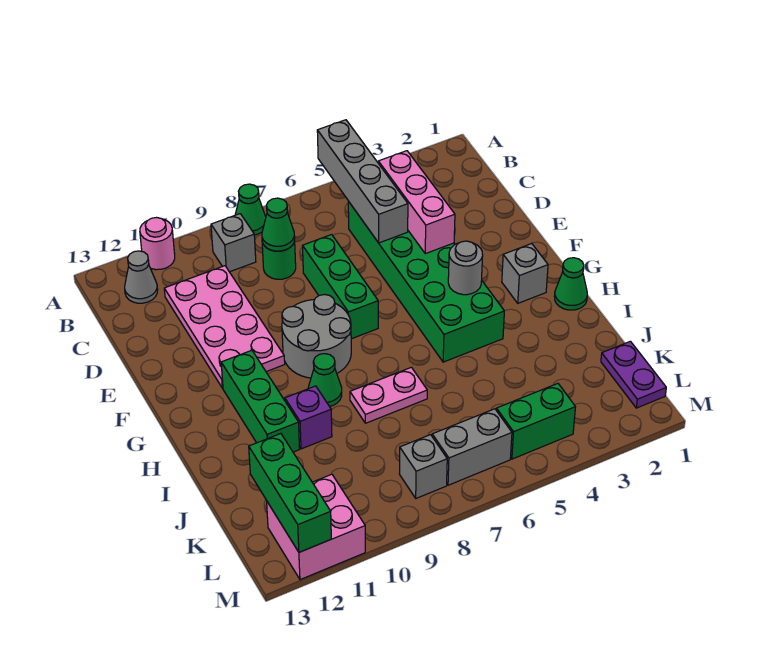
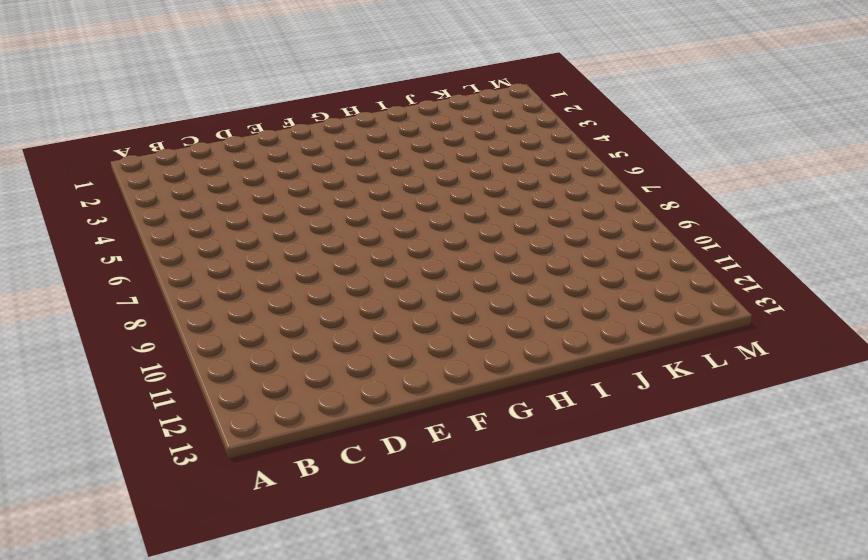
none -> green 1x1 cone [235,184,266,235]
none -> pink 1x1 round brick [140,218,175,270]
none -> grey 1x1 brick [211,214,256,272]

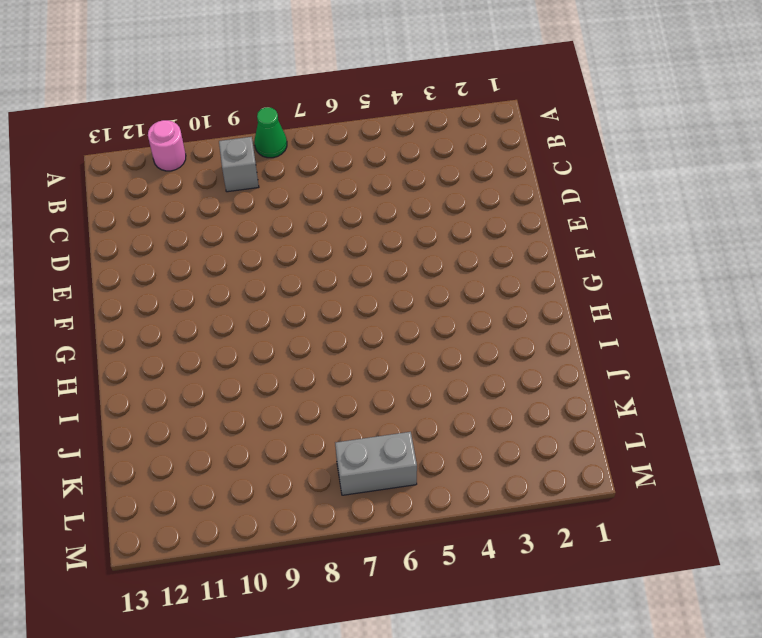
none -> grey 1x1 cone [125,251,158,303]
none -> green 2x6 brick [348,201,504,362]
none -> green 1x1 round brick [262,240,296,279]

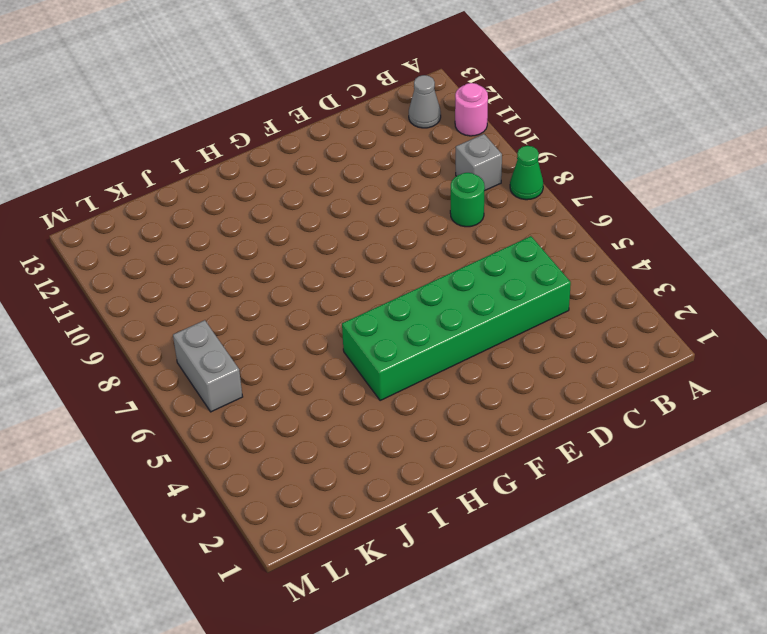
none -> pink 2x4 plate [164,266,285,388]
none -> green 1x3 brick [303,235,378,339]
none -> grey 2x2 round brick [282,295,351,378]

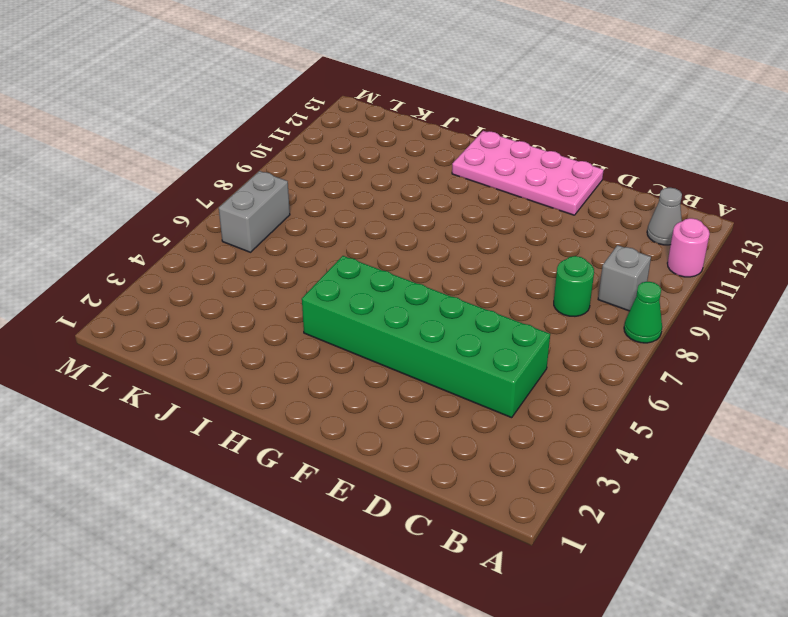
pink 2x4 plate [452,131,604,215] -> pink 2x4 plate moved to [164,266,285,388]
none -> green 1x3 brick [303,235,378,339]
none -> grey 2x2 round brick [282,295,351,378]
none -> grey 1x1 brick [502,243,548,303]

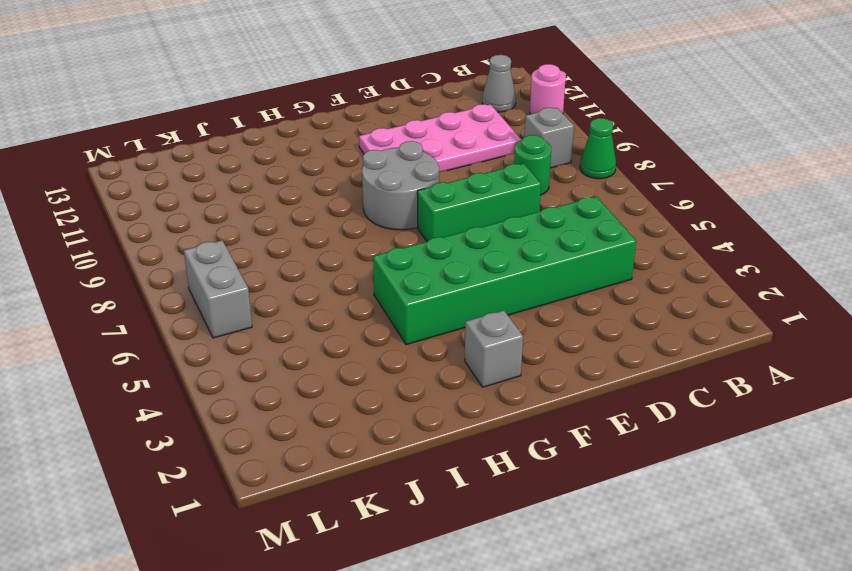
none -> green 1x3 brick [221,350,300,452]
none -> green 1x1 cone [554,258,587,310]
none -> green 1x1 cone [308,354,342,406]

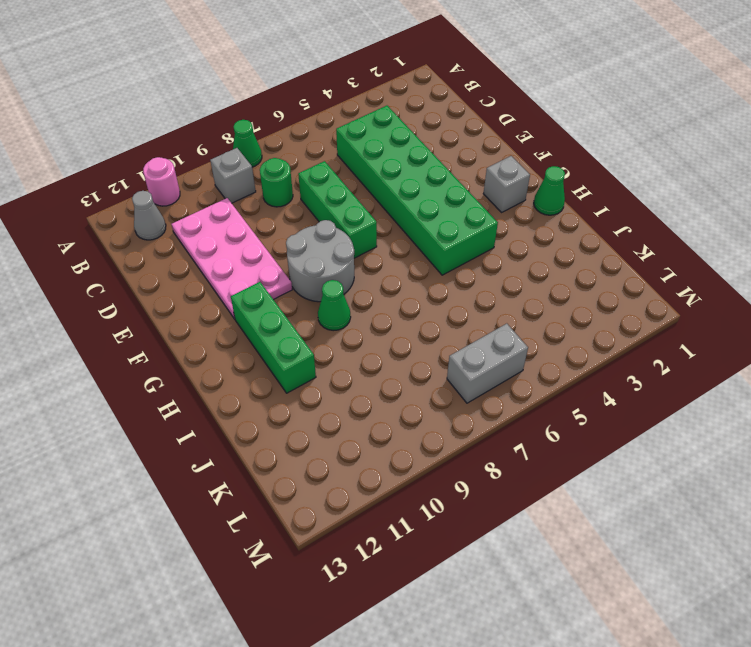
none -> pink 1x2 plate [350,367,427,423]
none -> purple 1x1 brick [285,386,332,449]
none -> purple 1x2 plate [601,341,666,408]

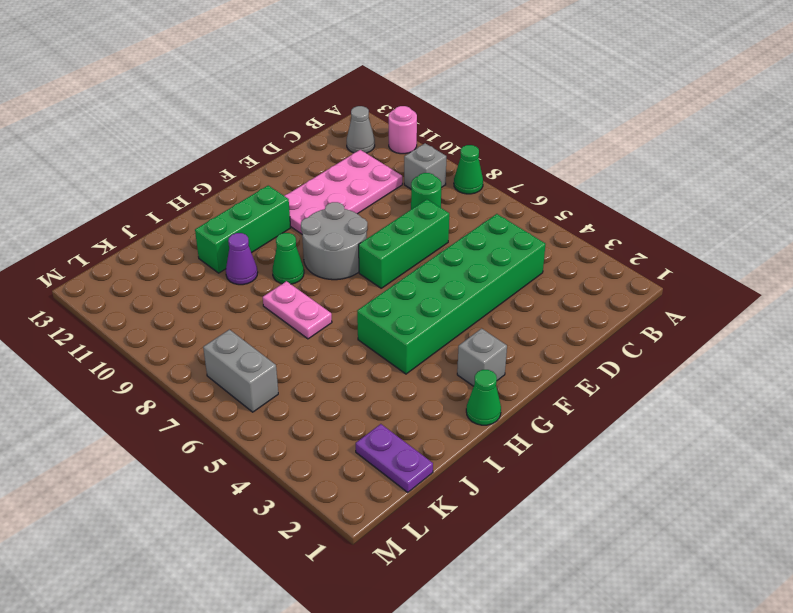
purple 1x1 cone [226,233,258,285] -> purple 1x1 brick [285,386,332,449]
purple 1x2 plate [356,424,433,492] -> purple 1x2 plate turned to [601,341,666,408]
none -> green 1x2 brick [496,384,575,459]
none -> grey 1x1 brick [400,435,447,498]
none -> pink 2x2 brick [267,474,365,580]

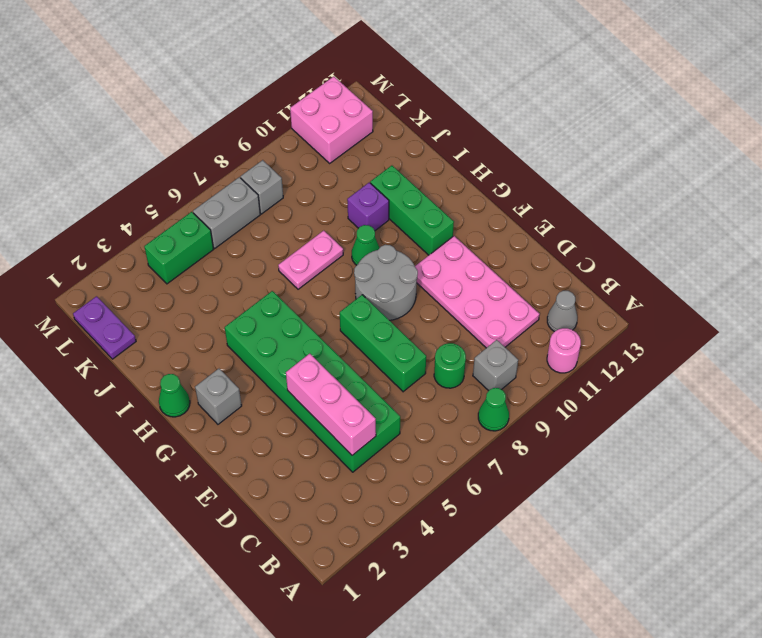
none -> grey 1x4 brick [317,120,408,243]
none -> green 1x1 cone [262,198,295,251]
none -> grey 1x1 round brick [448,241,483,295]

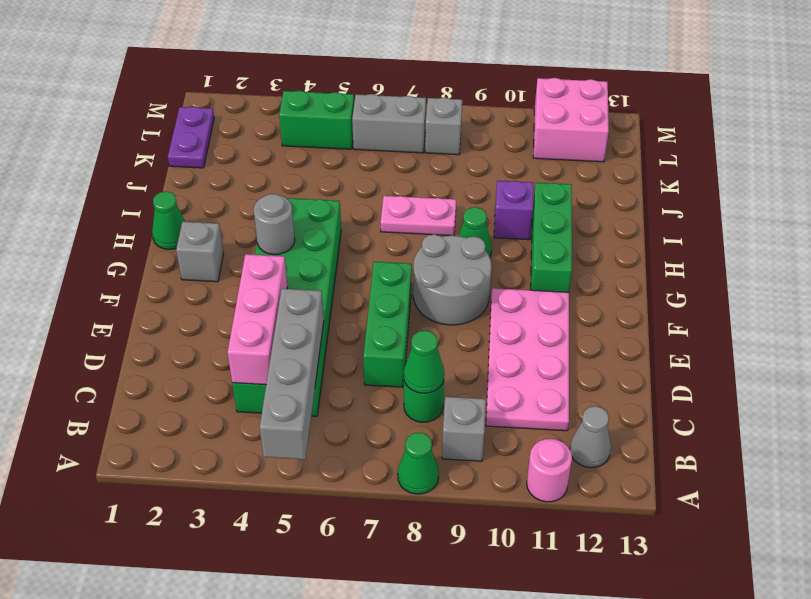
none -> green 1x3 brick [249,434,331,552]

